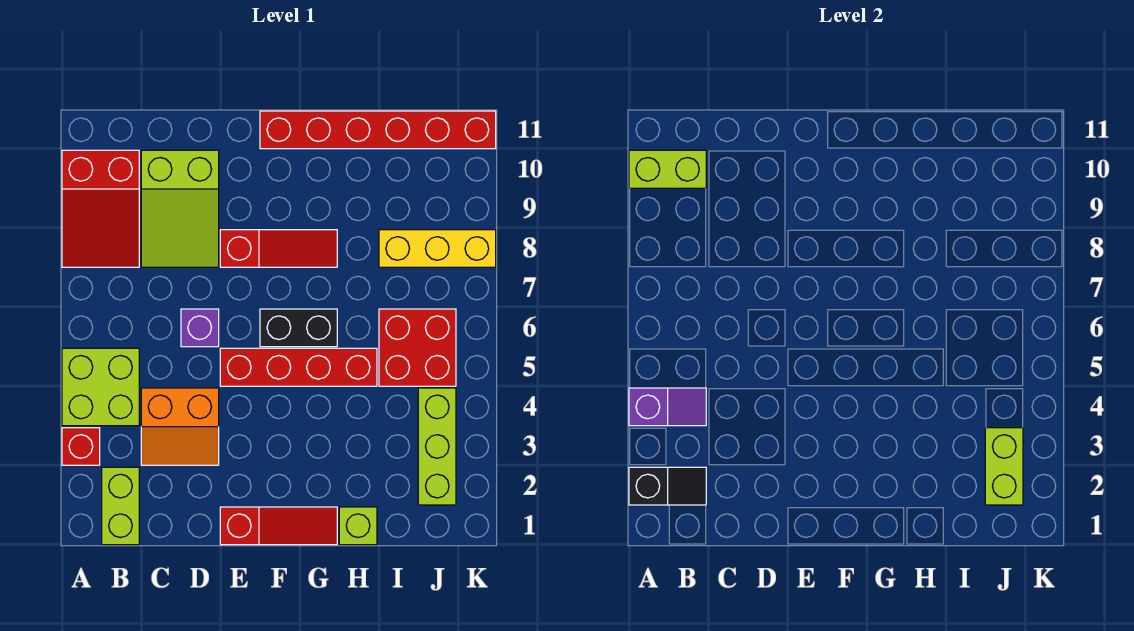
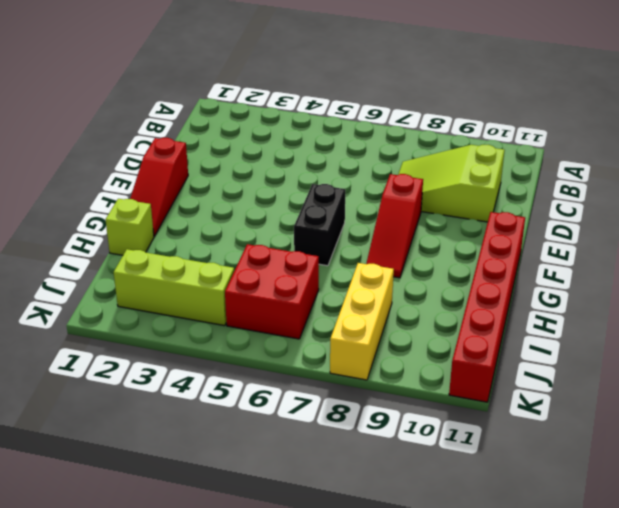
none -> red 1x1 brick [62,428,100,465]
none -> lime 2x2 brick [62,348,139,426]
none -> red 2x3 slope [62,150,139,267]

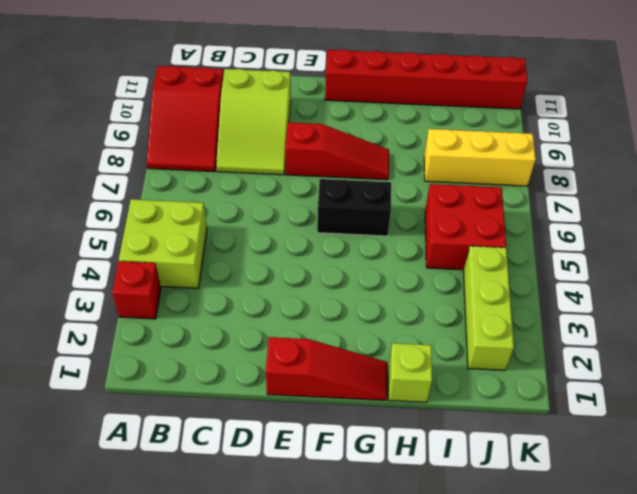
none -> lime 1x2 brick [102,467,139,545]
none -> orange 2x2 slope [141,388,219,465]
none -> purple 1x1 brick [181,309,219,347]

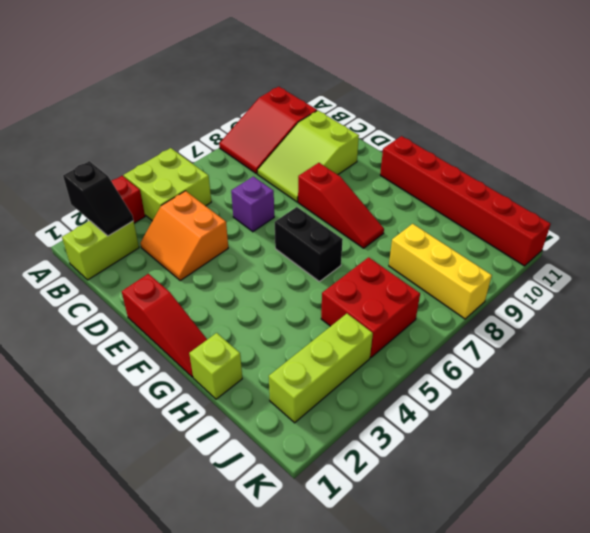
none -> red 1x4 brick [220,348,377,386]
none -> purple 1x2 slope [629,388,706,426]
none -> lime 1x2 brick [629,150,706,188]

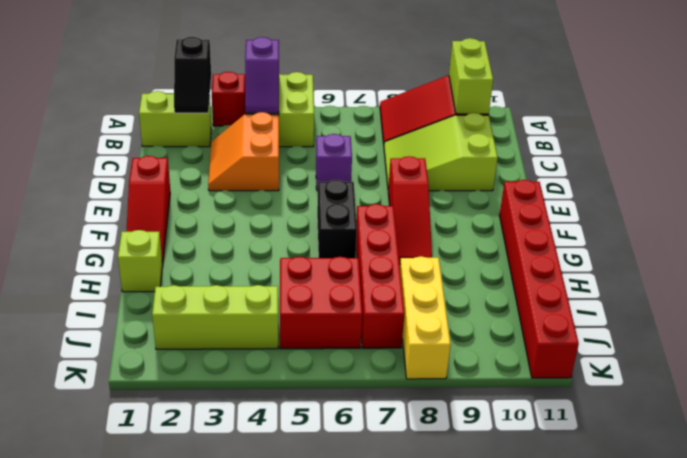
red 1x4 brick [356,204,404,348] -> red 1x4 brick moved to [220,348,377,386]
none -> lime 1x2 brick [985,428,1023,505]

